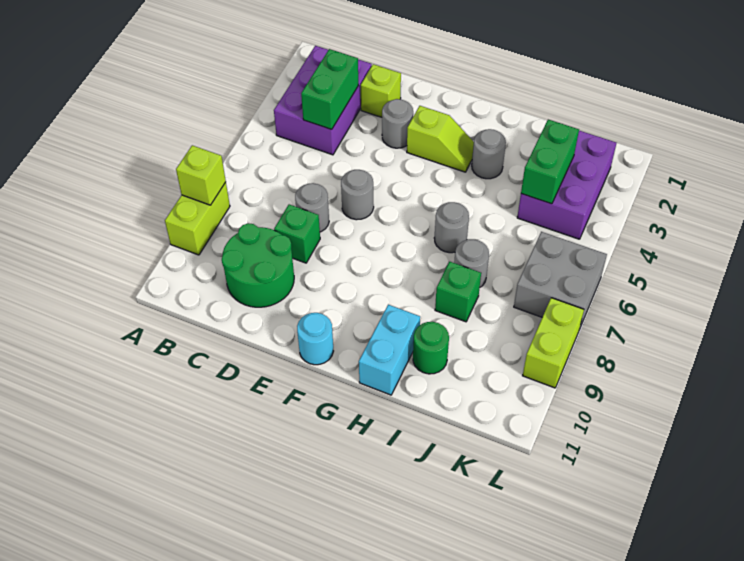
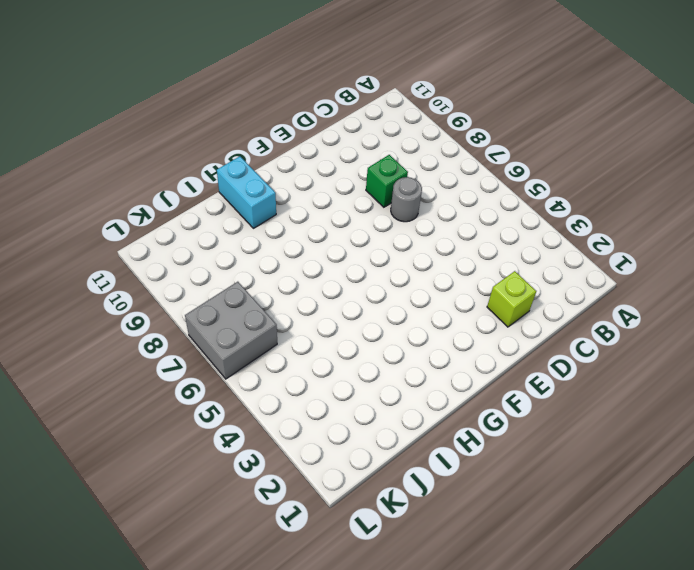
none -> lime 1x2 brick [165,182,230,255]
none -> purple 2x3 brick [274,46,372,155]
none -> green 2x2 round brick [222,223,294,307]

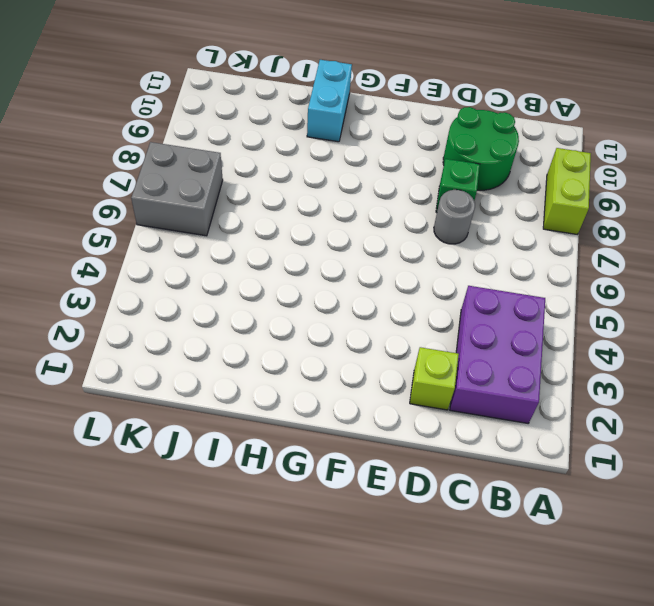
none -> grey 1x1 round brick [382,99,413,148]
none -> grey 1x1 round brick [341,170,374,220]
none -> lime 1x2 slope [407,106,474,172]

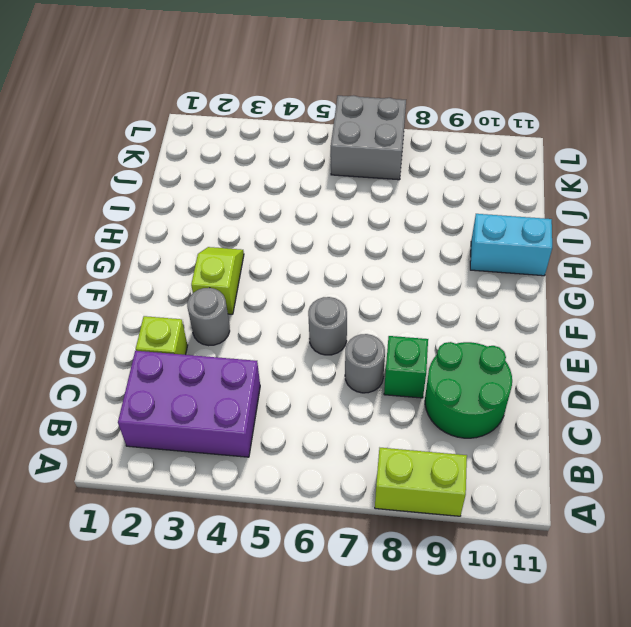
none -> cyan 1x1 round brick [297,313,333,365]
none -> grey 1x1 round brick [472,129,506,179]
none -> grey 1x1 round brick [434,202,469,253]

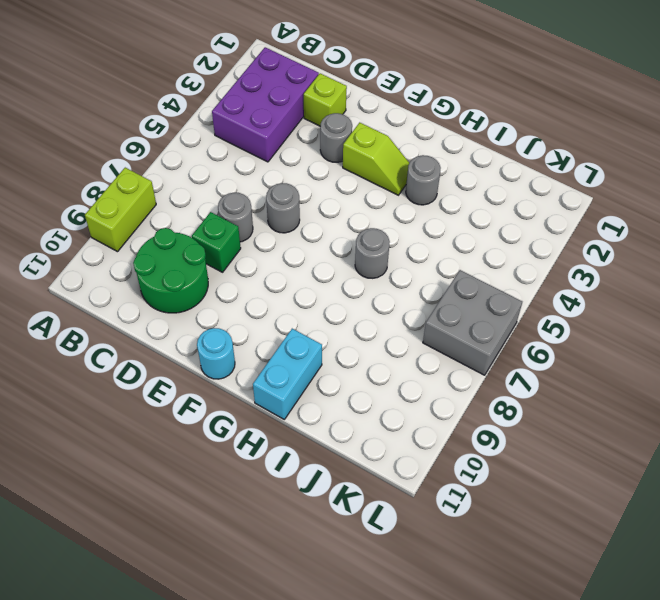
none -> grey 1x1 round brick [454,239,489,287]
none -> green 1x1 brick [435,262,481,322]
none -> green 1x1 round brick [413,322,449,374]

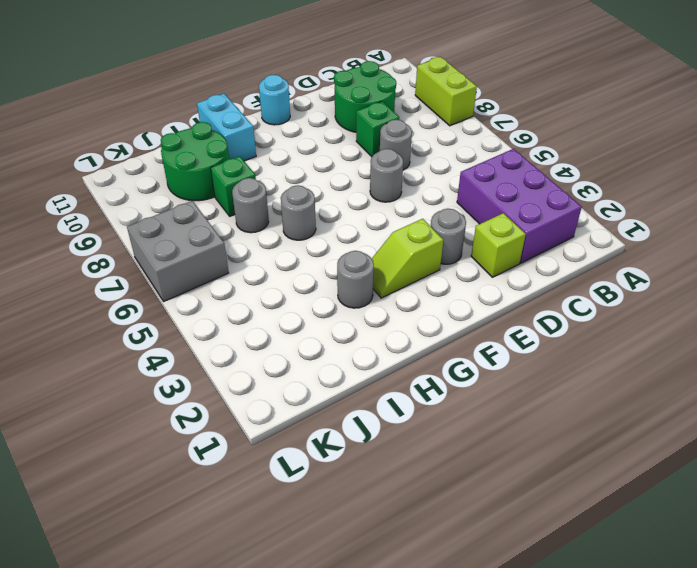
green 2x2 round brick [161,122,229,201] -> green 1x1 round brick [413,322,449,374]
none -> purple 2x3 brick [517,131,617,239]
none -> lime 1x2 brick [523,298,584,388]
none -> lime 1x1 brick [176,145,226,205]

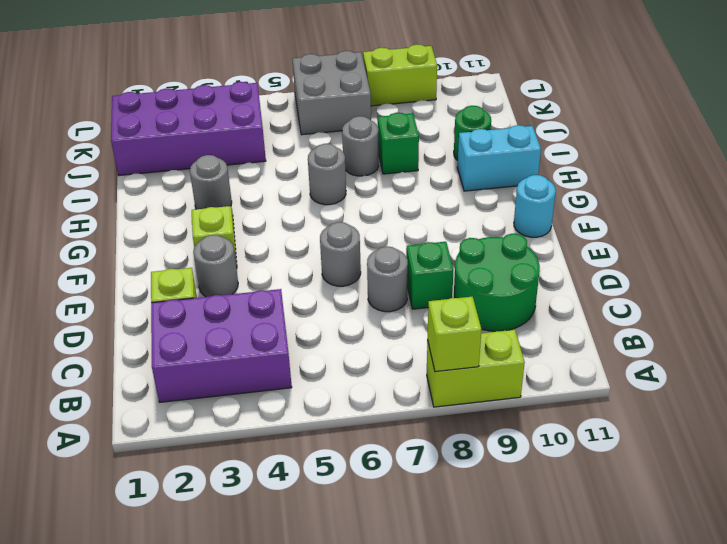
purple 2x4 brick [111,82,266,175] -> purple 2x3 brick [517,131,617,239]
none -> green 1x2 brick [301,49,358,129]
none -> green 1x2 brick [521,120,579,204]

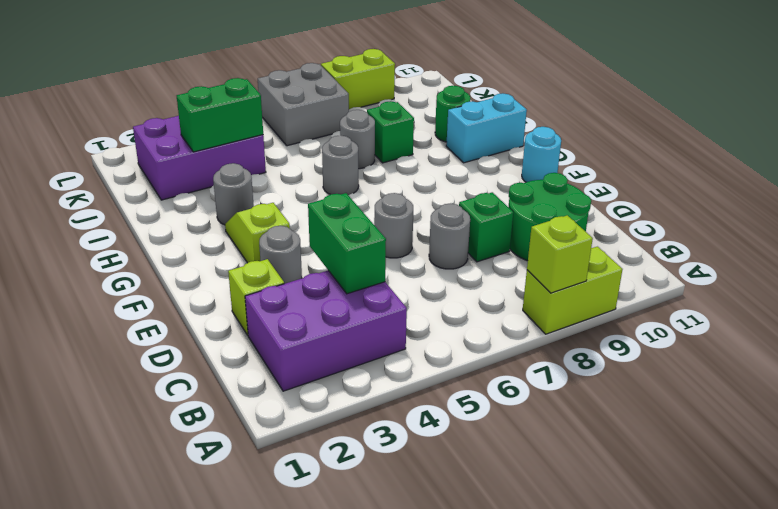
green 1x2 brick [308,193,386,294] -> green 1x2 brick turned to [301,49,358,129]

